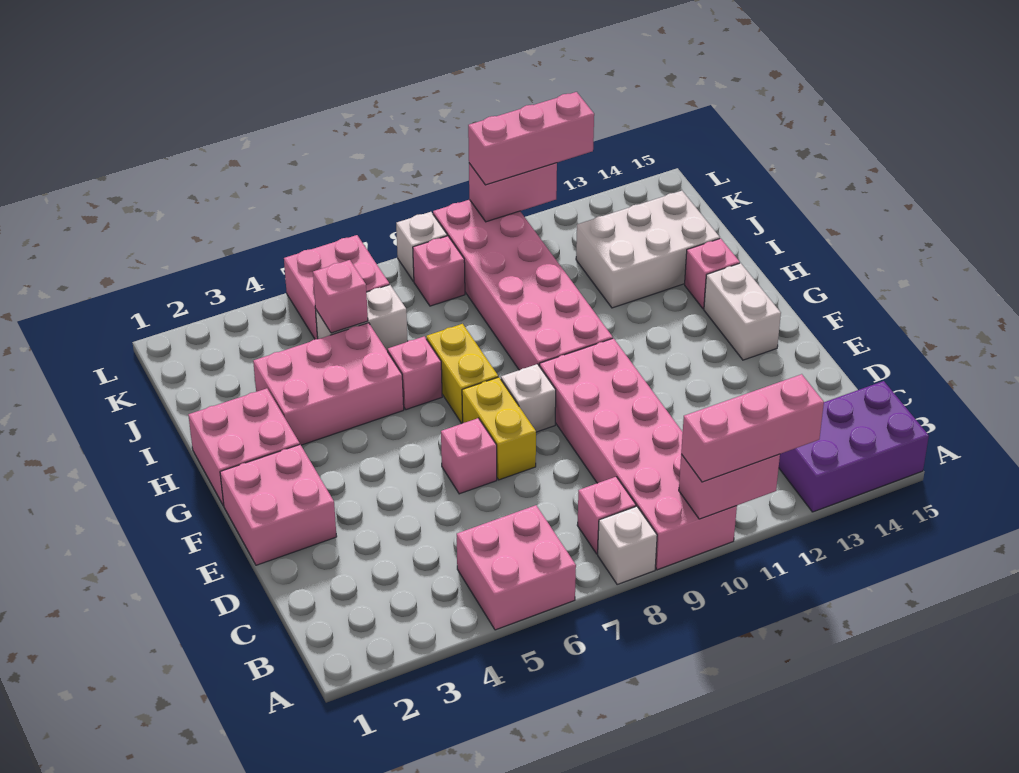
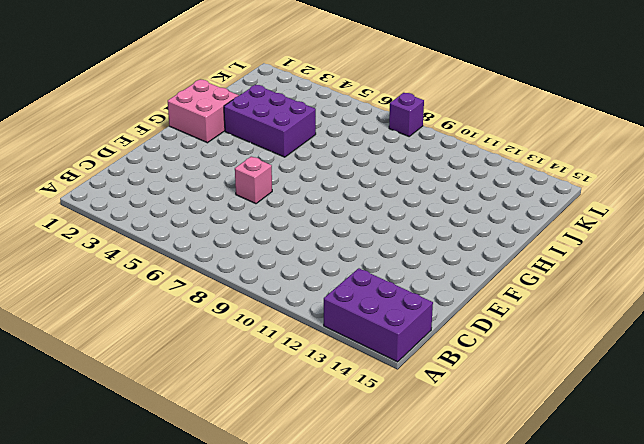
purple 2x3 brick [224,85,316,157] -> pink 2x3 brick [253,323,404,445]
purple 1x1 brick [389,93,424,136] -> white 1x1 brick [396,212,447,281]
none -> pink 2x2 brick [457,505,576,630]
none -> white 1x1 brick [598,506,657,584]
none -> pink 2x6 brick [539,338,737,570]

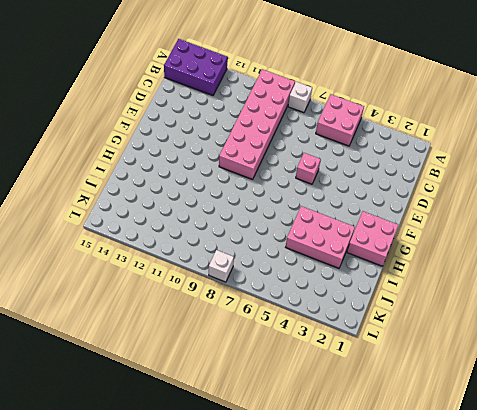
none -> pink 1x1 brick [577,477,636,554]
none -> pink 2x2 brick [220,445,337,565]
none -> yellow 1x2 brick [462,377,536,480]

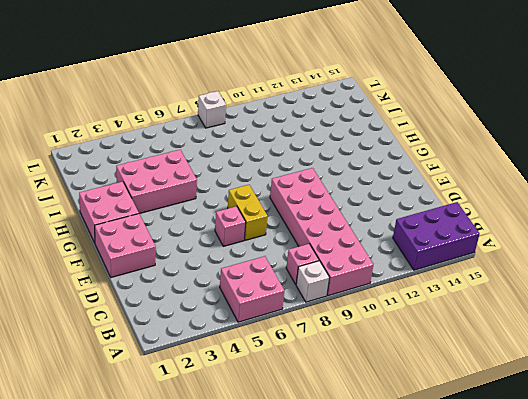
none -> white 1x1 brick [501,364,556,432]
none -> white 1x2 brick [704,263,781,360]
none -> yellow 1x2 brick [426,324,498,423]

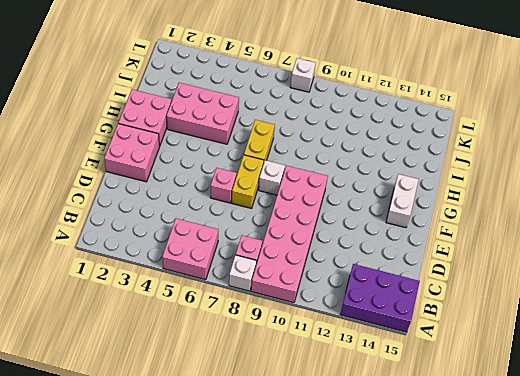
none -> pink 2x6 brick [433,200,613,370]
none -> pink 1x1 brick [387,336,442,410]
none -> pink 1x1 brick [685,238,740,309]

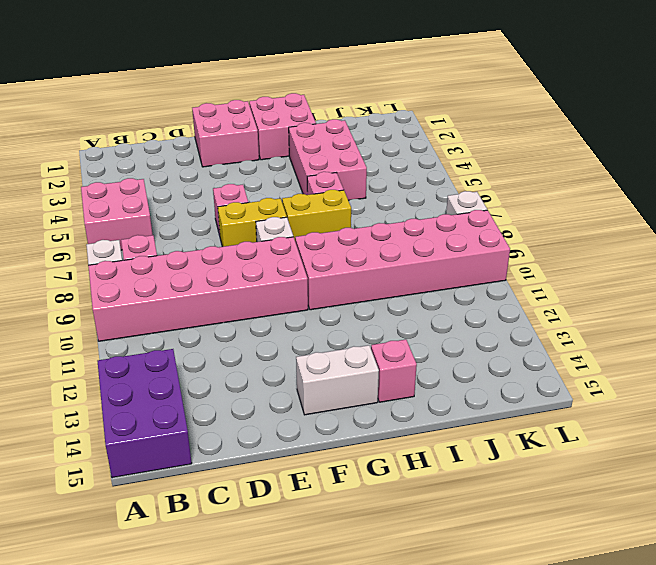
none -> white 2x3 brick [576,191,720,308]
none -> white 1x2 brick [316,285,408,351]
none -> pink 2x2 brick [284,235,389,339]

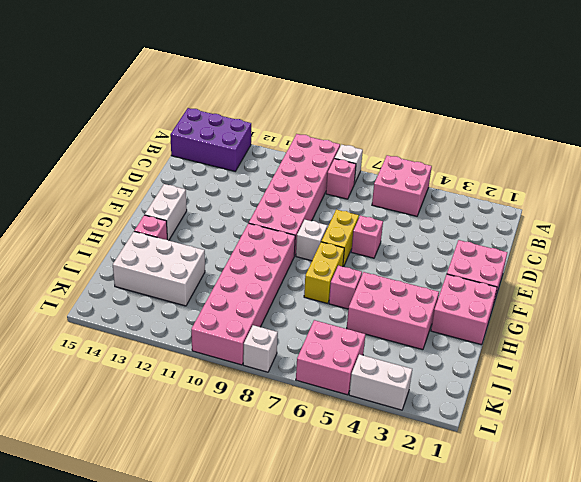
white 1x2 brick [349,354,412,410] -> white 1x2 brick moved to [316,285,408,351]
none -> pink 1x1 brick [413,236,465,306]
none -> pink 1x2 brick [679,454,780,519]
none -> pink 1x1 brick [313,260,368,333]

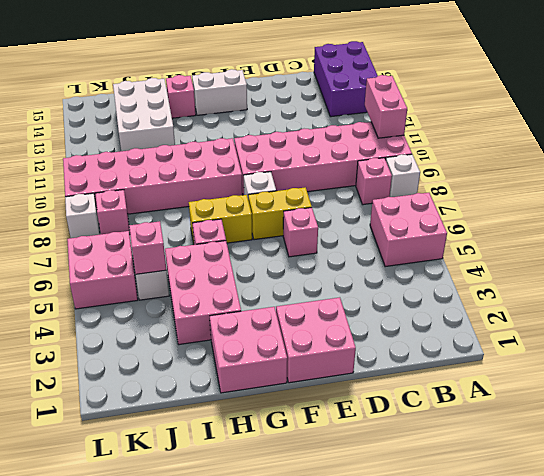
none -> pink 1x2 brick [469,163,557,222]
none -> pink 1x3 brick [681,374,824,482]
none -> pink 1x3 brick [468,92,594,185]

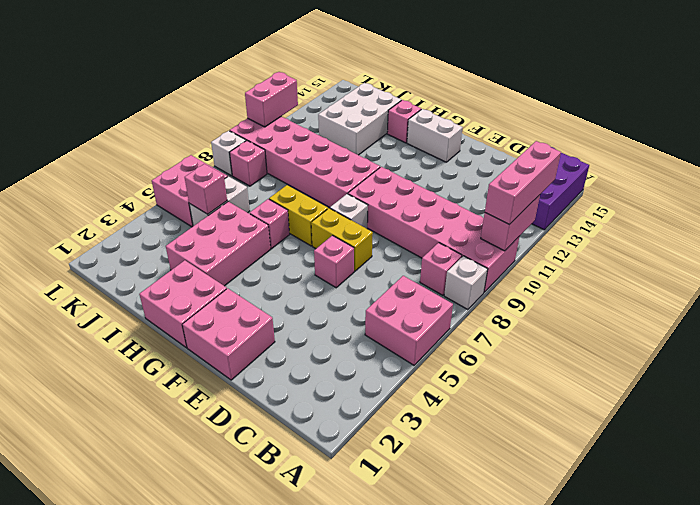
none -> pink 1x3 brick [468,92,594,185]

